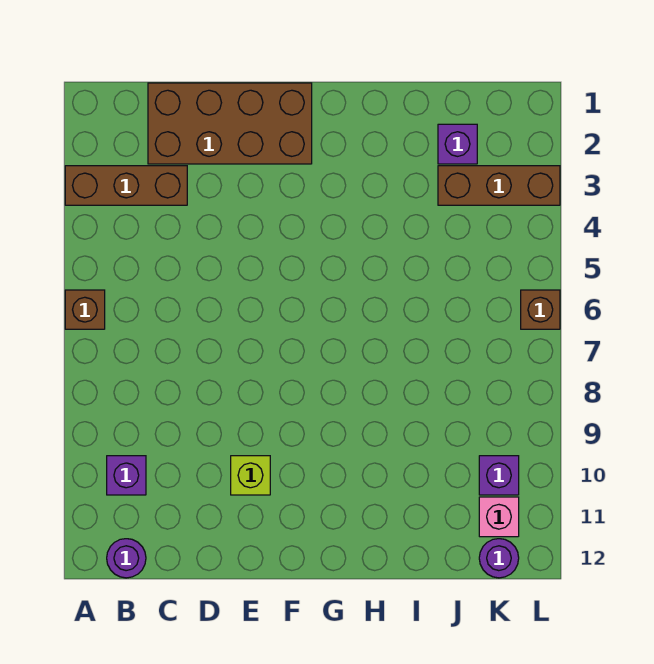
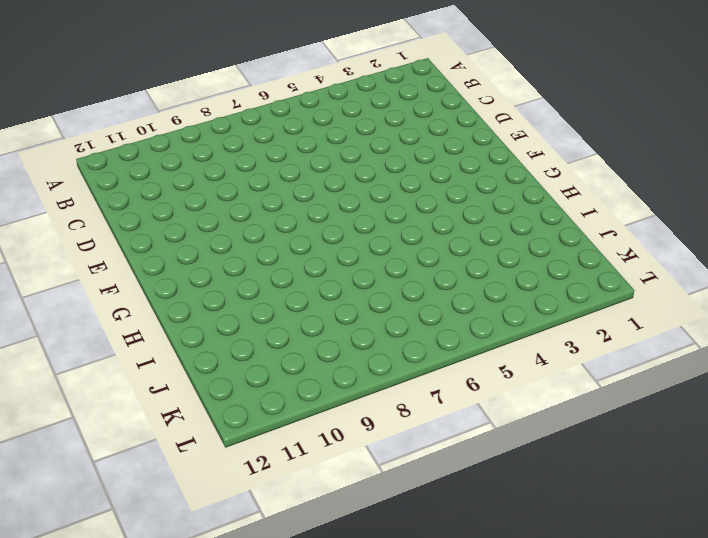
none -> brown 1x3 brick [65,166,187,205]
none -> brown 1x1 brick [65,290,105,329]
none -> purple 1x1 brick [107,456,146,495]

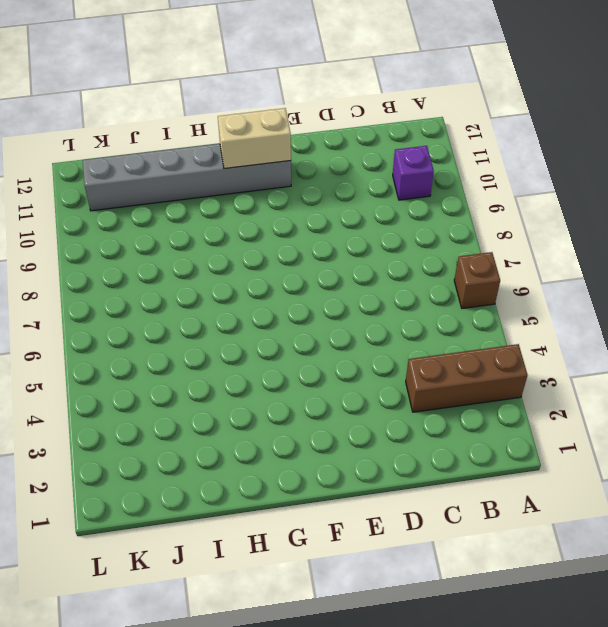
grey 1x6 brick [83,144,291,211] -> pink 1x1 brick [479,497,519,537]
tan 1x2 brick [218,108,291,169] -> none
none -> purple 1x1 round brick [107,539,146,578]
none -> brown 2x4 brick [148,83,312,164]
none -> lime 1x1 brick [231,456,270,495]

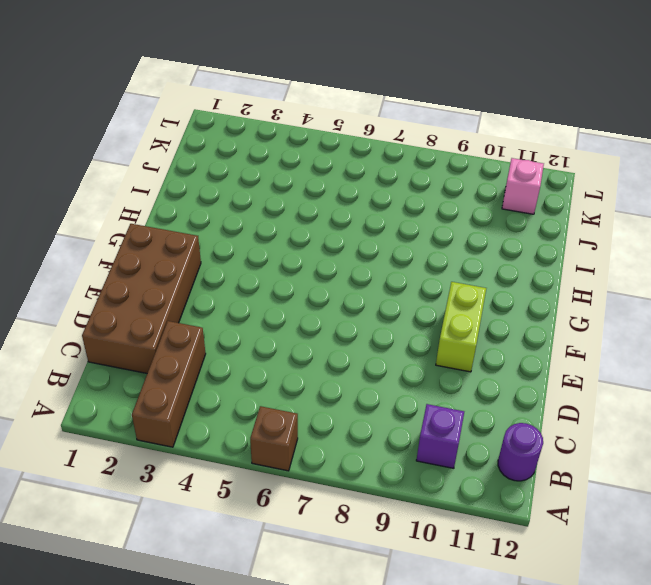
lime 1x2 brick [436,282,486,372] -> lime 1x1 brick [231,456,270,495]
none -> purple 1x1 brick [438,124,477,164]
none -> brown 1x3 brick [438,166,560,205]
none -> purple 1x1 brick [479,456,519,495]

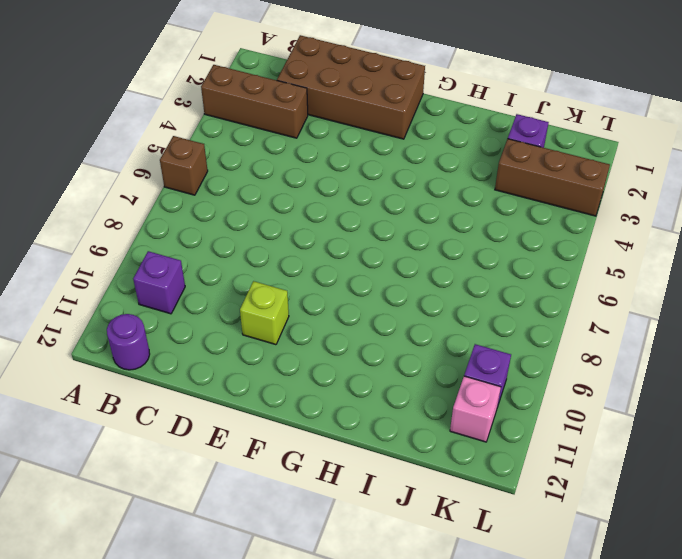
none -> purple 1x1 round brick [479,539,519,578]
none -> brown 1x1 brick [521,290,560,329]

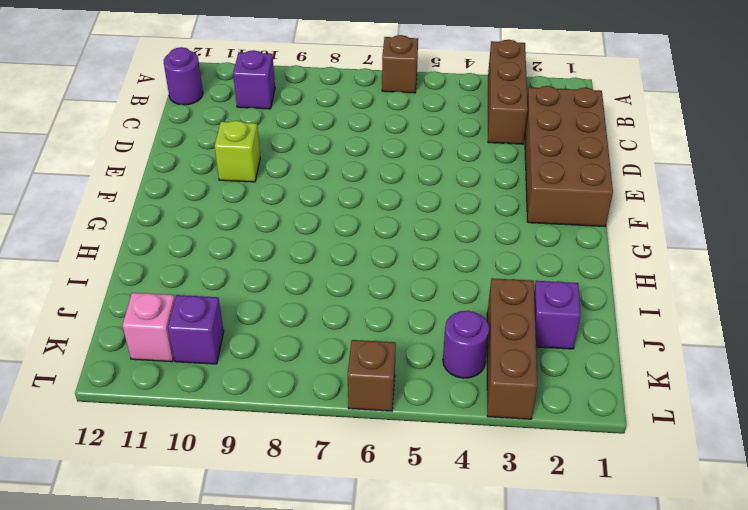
purple 1x1 round brick [443,311,489,378] -> purple 1x1 round brick moved to [479,539,519,578]

